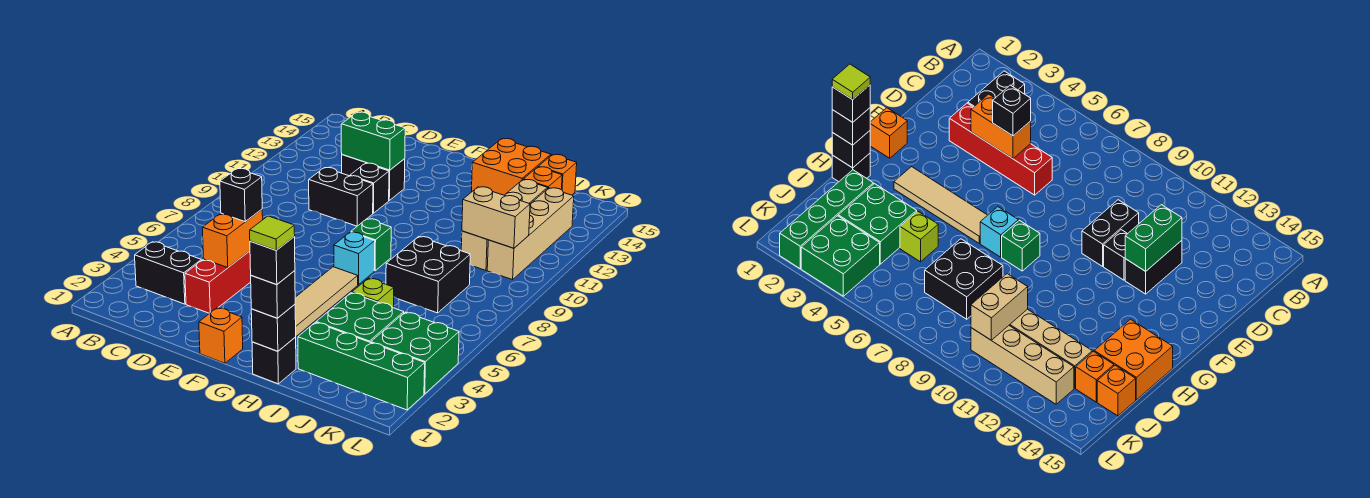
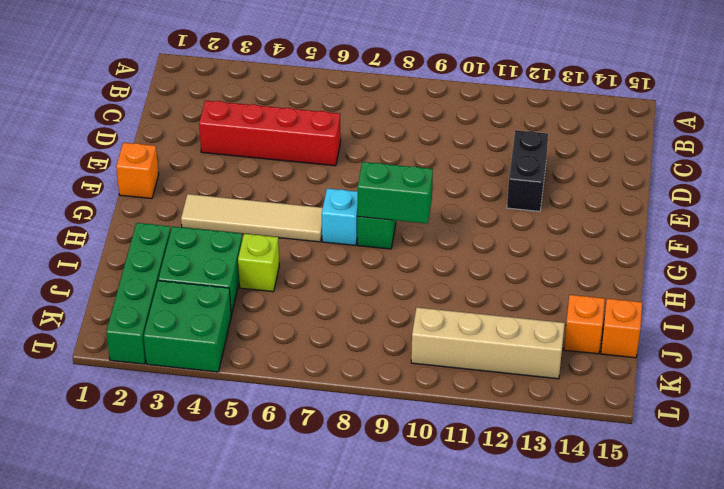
green 1x2 brick [358,162,433,224] -> green 1x2 brick turned to [341,112,405,170]
none -> black 1x2 brick [135,242,201,304]
none -> black 1x2 brick [309,168,373,226]
none -> black 1x1 brick [350,163,389,213]

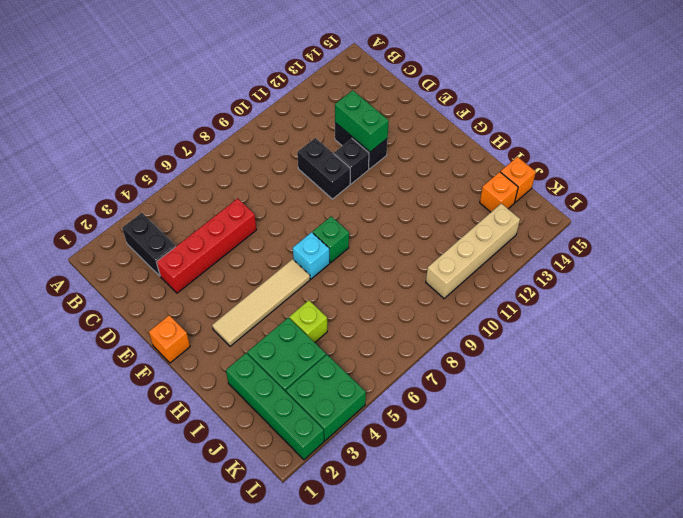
none -> black 1x1 brick [252,337,296,384]
none -> orange 2x2 brick [471,138,551,195]
none -> black 2x2 brick [386,237,470,313]

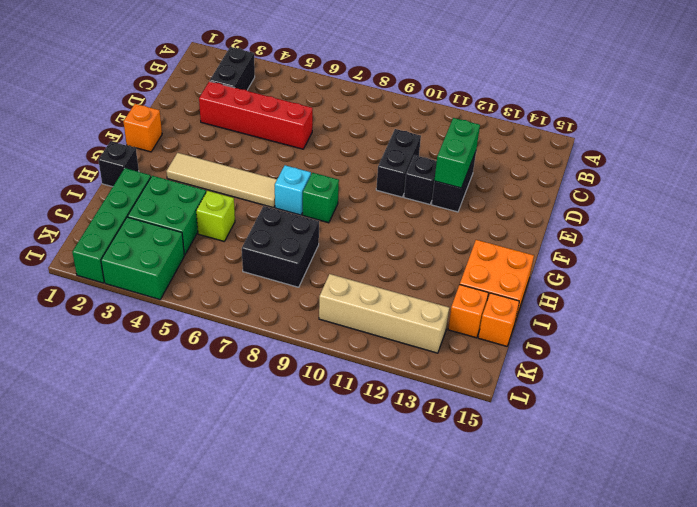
none -> tan 1x4 brick [461,180,548,270]
none -> orange 1x2 brick [202,210,263,268]
none -> black 1x1 brick [251,304,296,351]

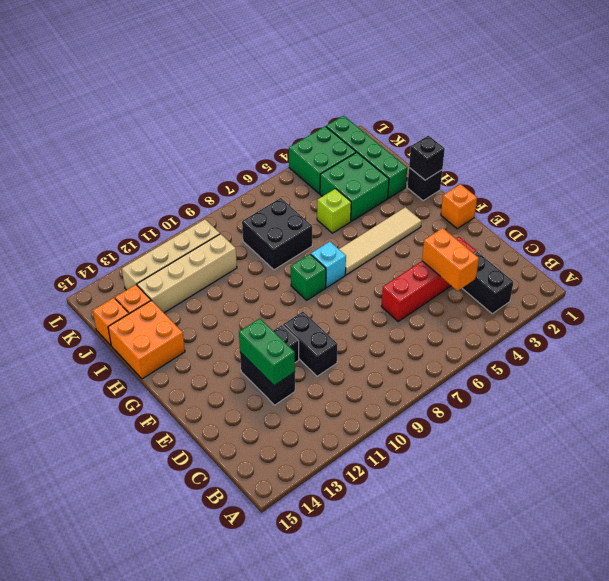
orange 1x2 brick [422,228,479,291] -> orange 1x2 brick turned to [202,210,263,268]
none -> tan 1x2 brick [462,187,530,248]
none -> black 1x1 brick [220,168,262,222]
none -> black 1x1 brick [251,271,295,318]

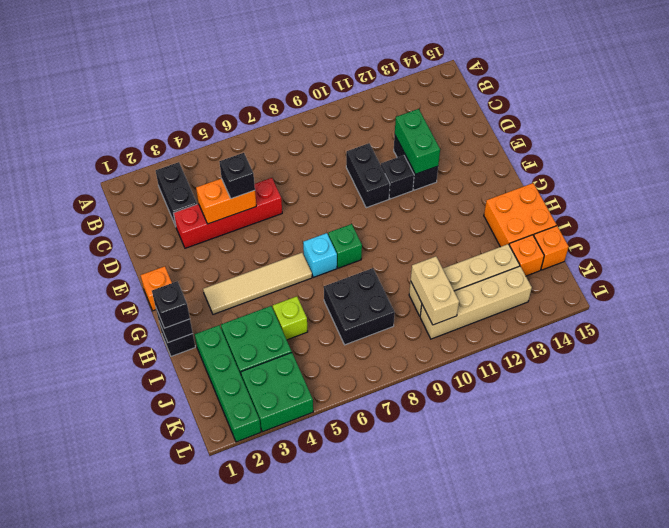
none -> black 1x1 brick [250,237,295,285]
none -> lime 1x1 tile [250,216,295,250]

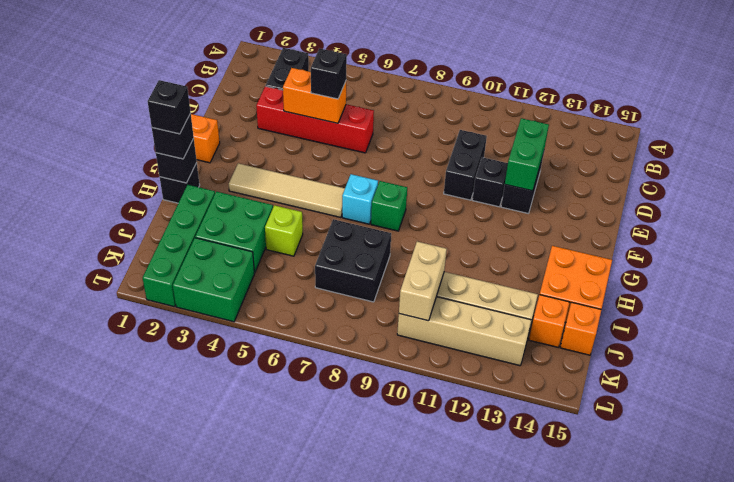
none -> lime 1x1 tile [250,216,295,250]

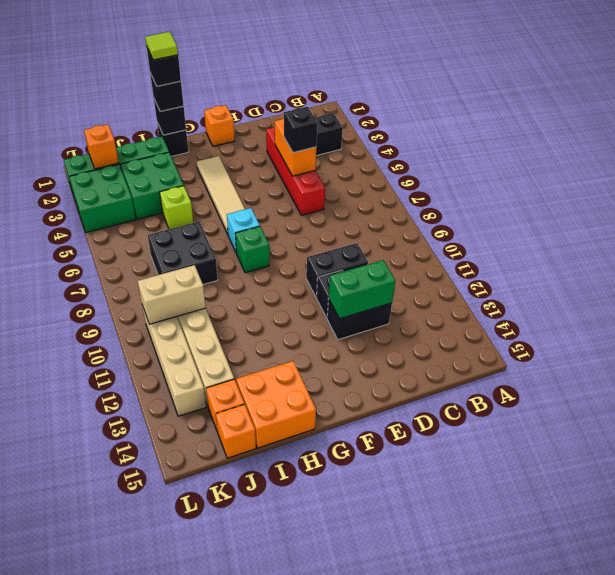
orange 1x1 brick [84,125,119,169] -> none

